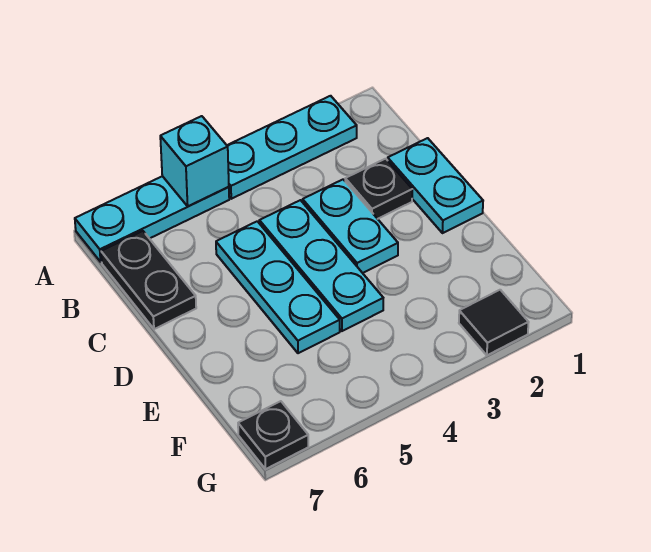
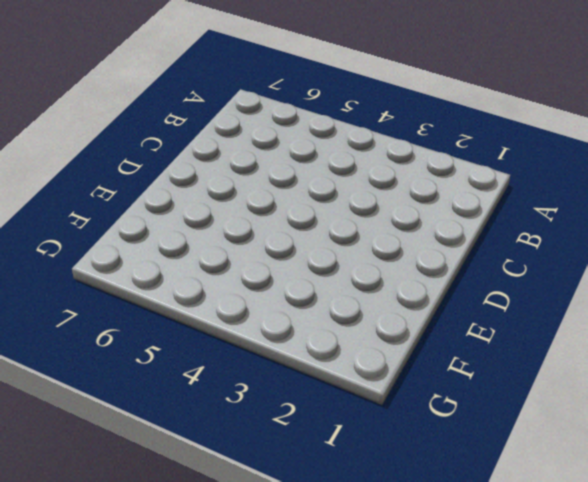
none -> cyan 1x3 plate [227,96,357,199]
none -> cyan 1x3 plate [75,176,229,262]

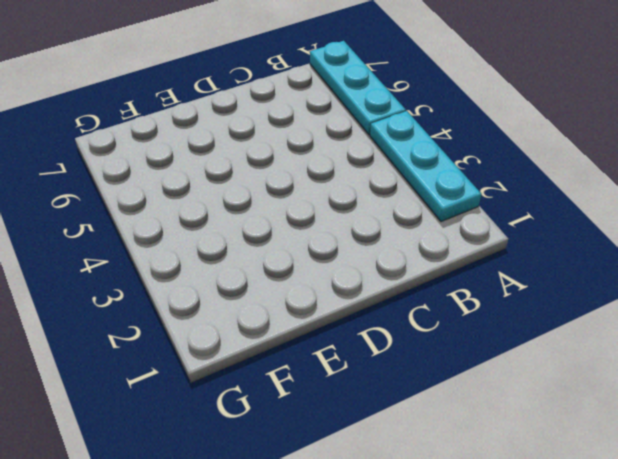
none -> black 1x2 plate [101,231,196,329]
none -> cyan 1x2 plate [388,138,483,233]

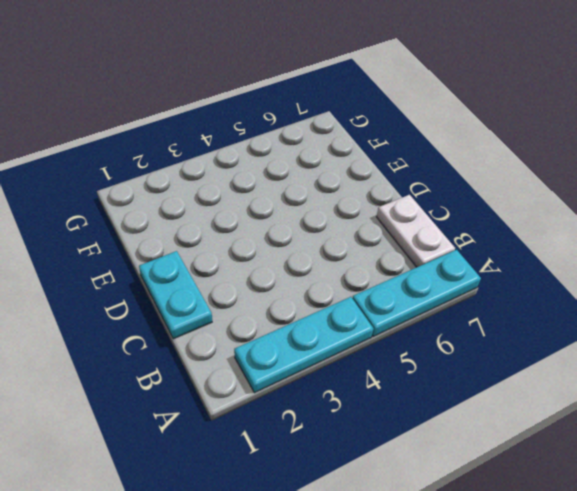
white 1x2 plate [377,195,455,267] -> black 1x2 plate [101,231,196,329]
none -> black 1x1 plate [345,159,412,219]
none -> cyan 1x2 plate [303,179,398,273]

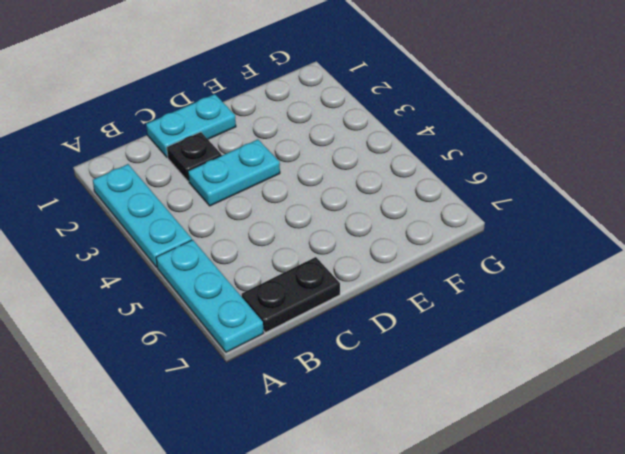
none -> cyan 1x3 plate [259,200,383,331]
none -> cyan 1x3 plate [216,221,340,353]

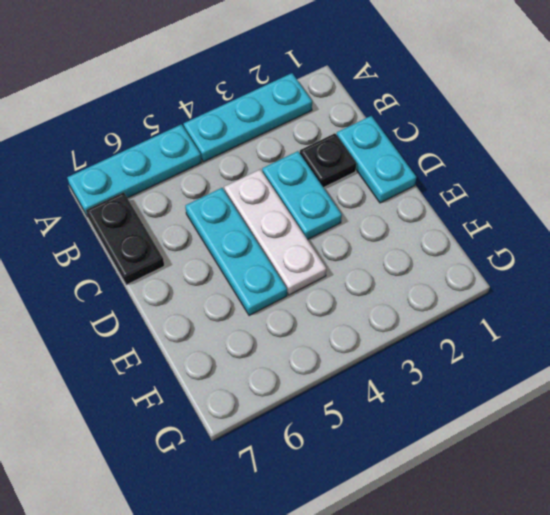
white 1x3 plate [224,169,326,295] -> cyan 1x3 plate [259,200,383,331]
none -> black 1x1 tile [459,290,529,355]
none -> black 1x1 plate [238,401,308,469]

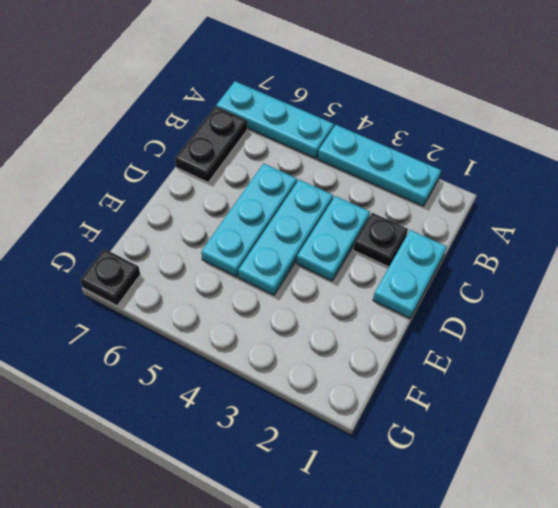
none -> black 1x1 tile [459,290,529,355]
none -> cyan 1x1 brick [160,116,229,206]

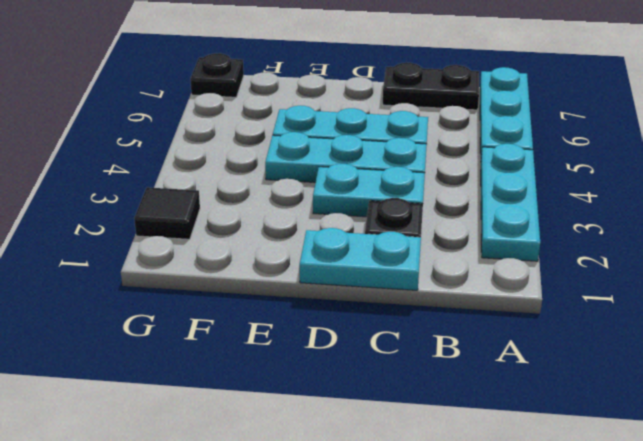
none -> cyan 1x1 brick [160,116,229,206]

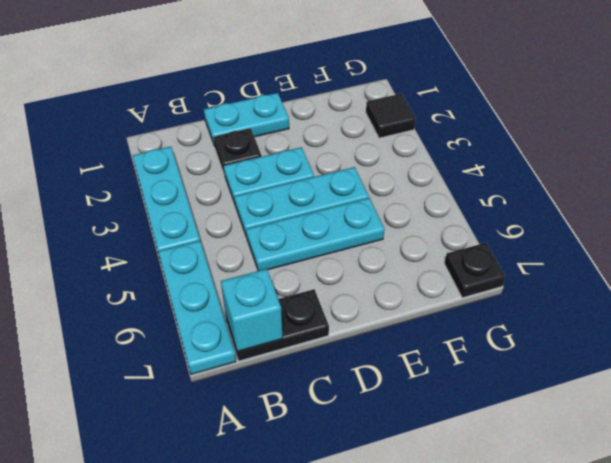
cyan 1x1 brick [221,269,282,351] -> cyan 1x1 brick moved to [160,116,229,206]

